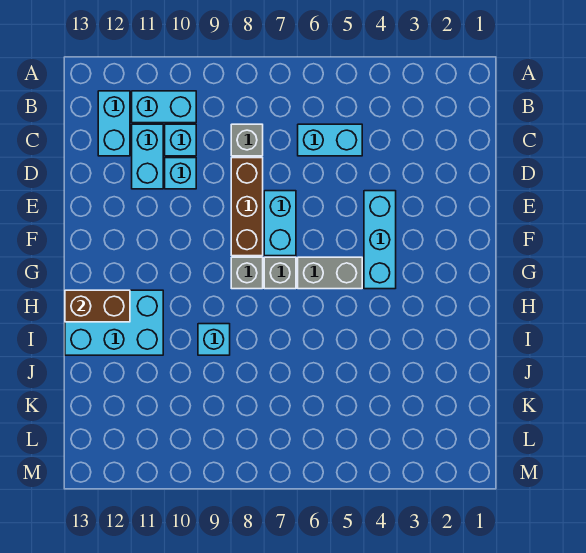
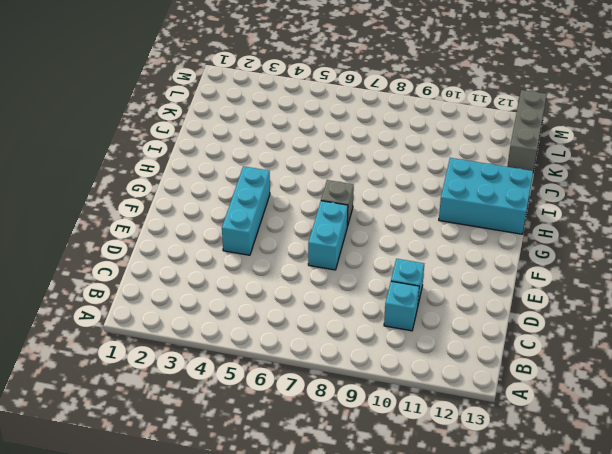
grey 1x3 brick [507,90,547,172] -> none
none -> cyan 1x2 brick [132,91,196,123]
none -> cyan 1x2 brick [98,91,130,156]
none -> cyan 1x2 brick [298,124,362,156]

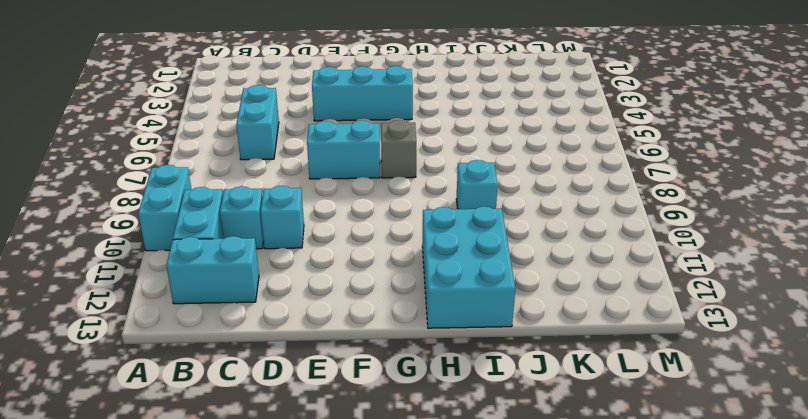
cyan 1x2 brick [138,165,191,251] -> cyan 1x2 brick turned to [132,124,163,189]
none -> grey 1x1 brick [231,124,263,156]
none -> brown 1x3 brick [231,158,263,256]
none -> grey 1x2 brick [298,257,362,289]

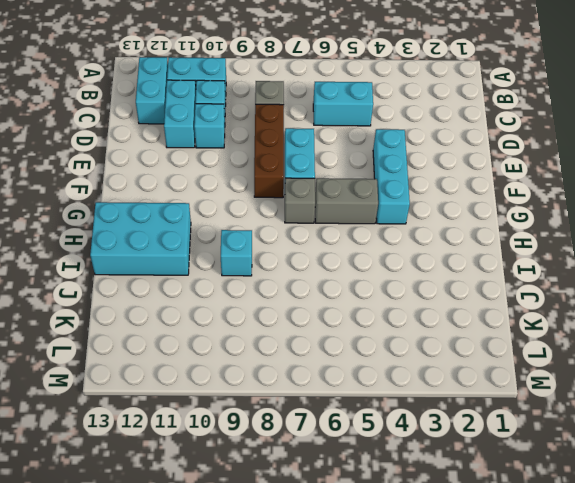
none -> grey 1x1 brick [231,257,263,289]
none -> brown 1x2 brick [65,290,130,322]

